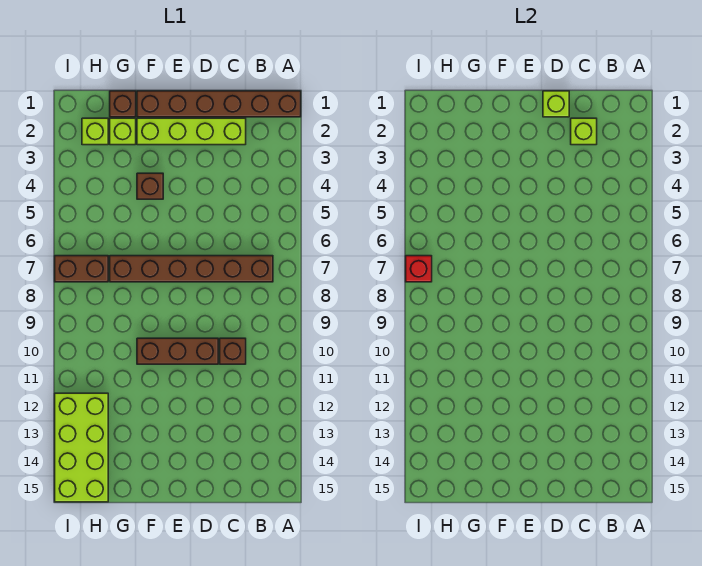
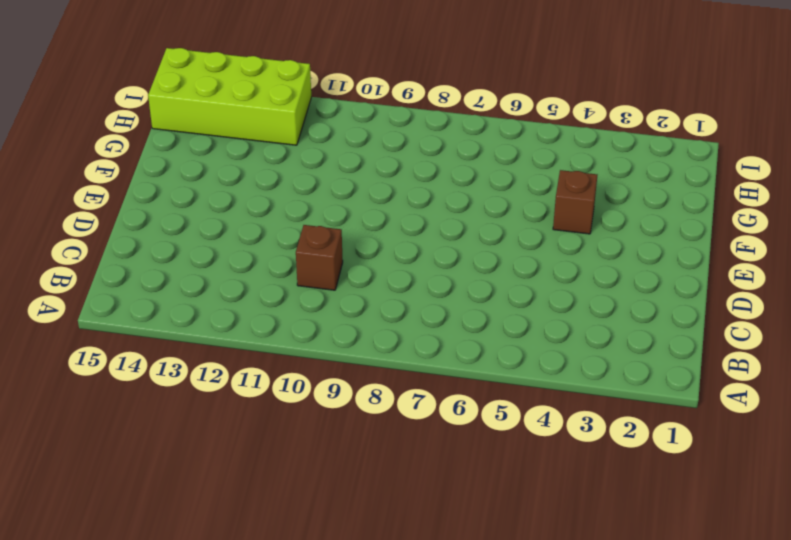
none -> brown 1x6 brick [137,91,301,117]
none -> brown 1x6 brick [110,256,273,282]
none -> lime 1x4 brick [137,118,246,145]

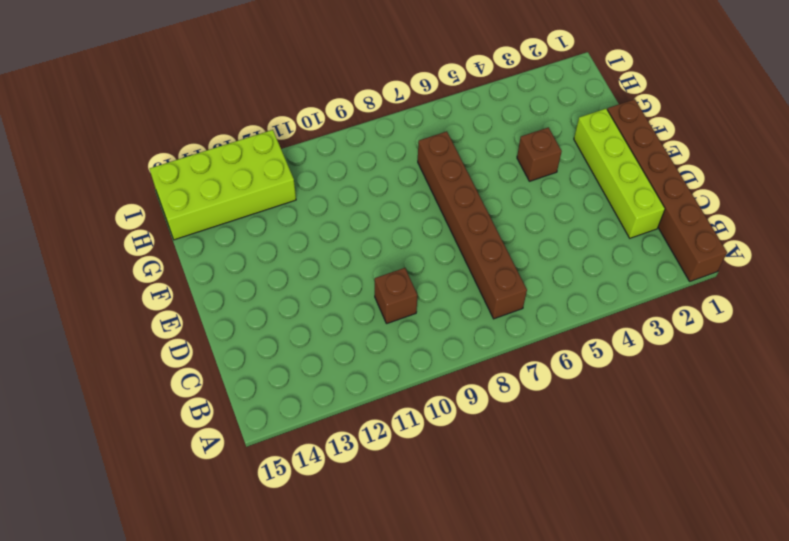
none -> brown 1x3 brick [137,338,218,364]
none -> brown 1x1 brick [110,91,136,117]
none -> lime 1x1 brick [110,118,136,145]

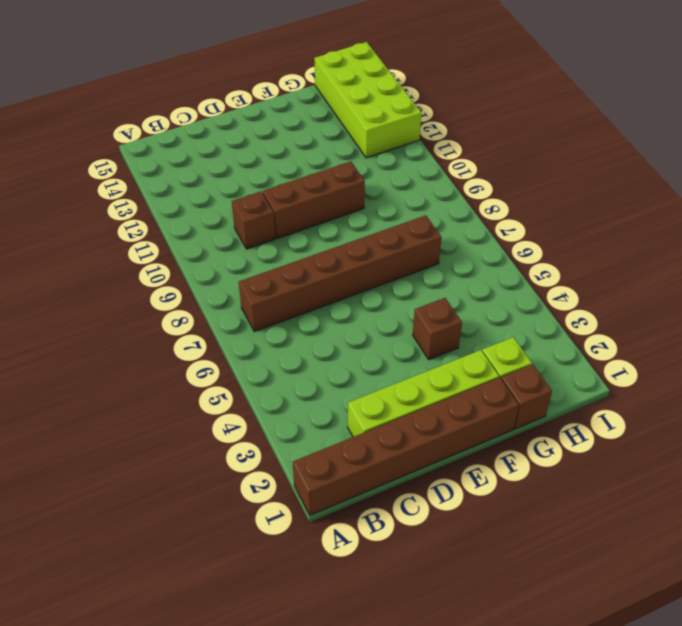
none -> lime 1x1 brick [82,118,108,145]
none -> brown 1x2 brick [55,256,108,282]
none -> lime 1x1 brick [571,118,597,145]

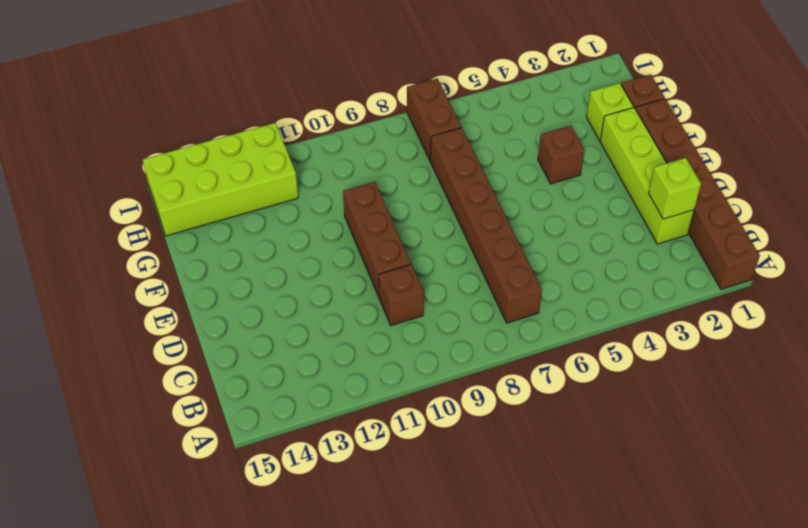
none -> lime 1x1 brick [82,118,108,145]
none -> lime 1x1 brick [543,91,569,117]
none -> red 1x1 brick [406,256,432,282]

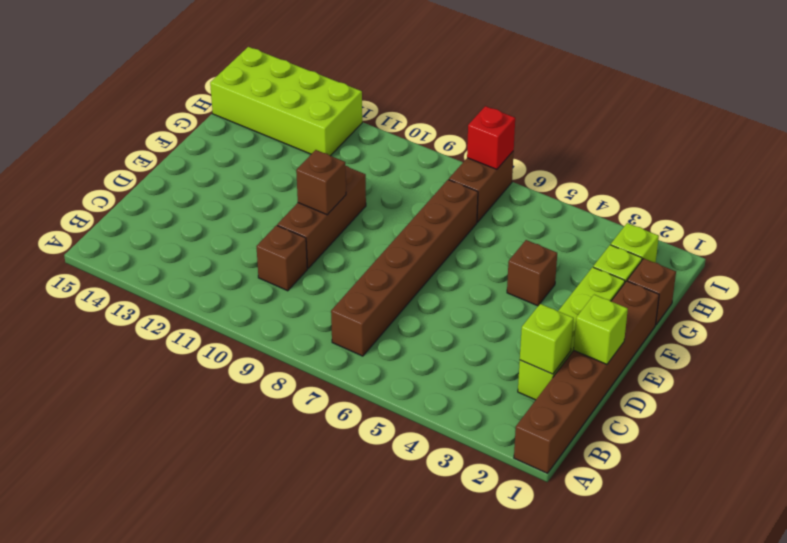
brown 1x1 brick [296,150,346,215] -> none

